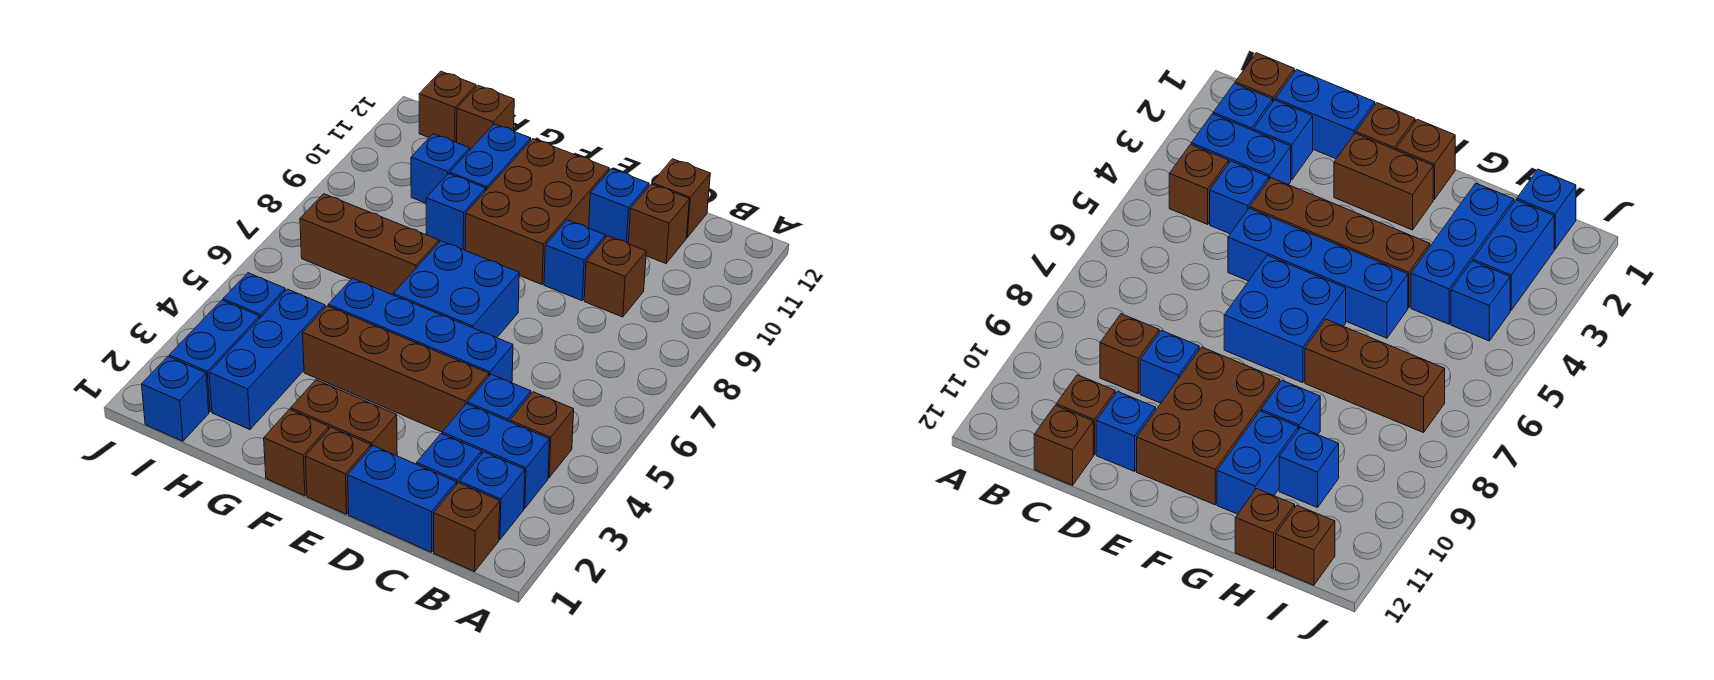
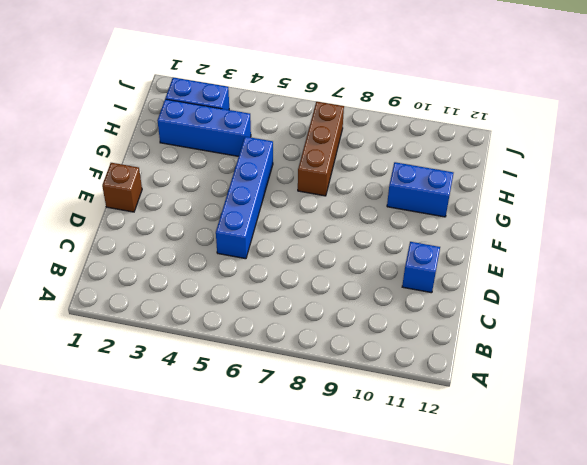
none -> brown 1x1 brick [434,483,500,572]
none -> blue 1x1 brick [460,452,525,540]
none -> blue 1x2 brick [442,404,550,509]

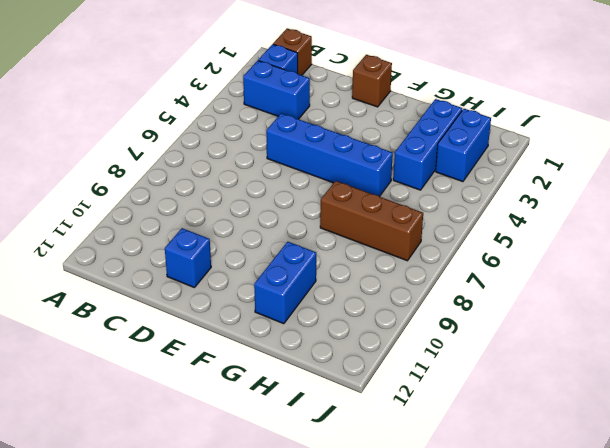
none -> brown 1x1 brick [510,392,574,478]
none -> blue 1x2 brick [348,446,456,552]
none -> blue 1x1 brick [417,434,482,485]

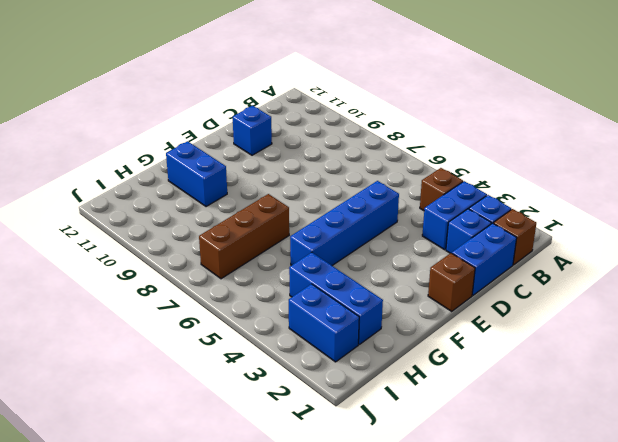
none -> blue 1x1 brick [467,374,531,422]
none -> brown 1x1 brick [584,236,646,317]
none -> brown 1x1 brick [628,184,689,263]

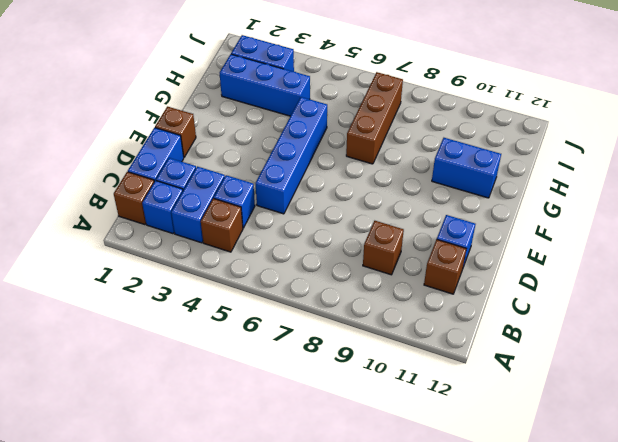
none -> brown 1x1 brick [652,159,710,237]
none -> brown 1x4 brick [303,306,489,432]
none -> blue 1x1 brick [544,220,605,301]

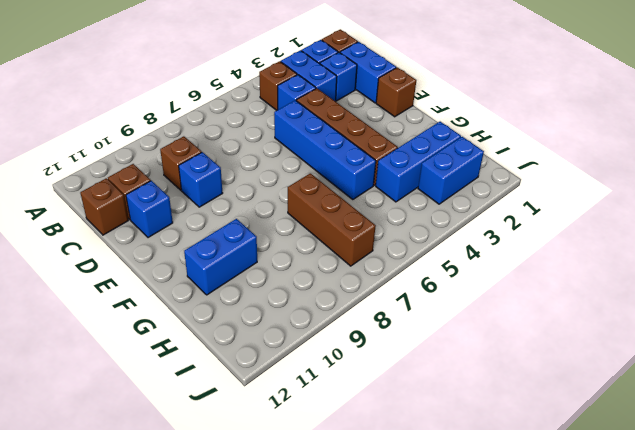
none -> brown 1x2 brick [291,380,397,456]
none -> blue 2x2 brick [393,241,519,338]
none -> brown 2x3 brick [465,139,609,284]

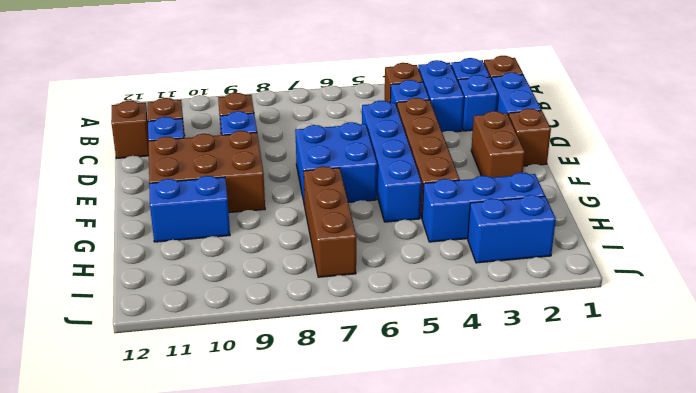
none -> brown 1x1 brick [264,409,329,496]
none -> blue 1x1 brick [426,174,486,250]
none -> blue 1x1 brick [411,134,470,203]

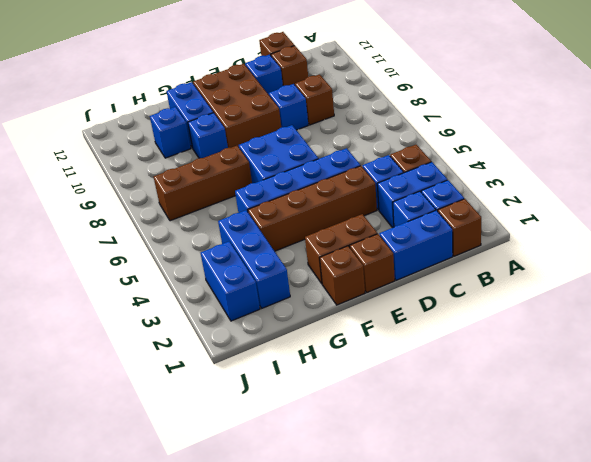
none -> brown 1x1 brick [457,85,514,150]
none -> blue 1x1 brick [142,357,209,441]
none -> blue 1x1 brick [223,273,285,318]

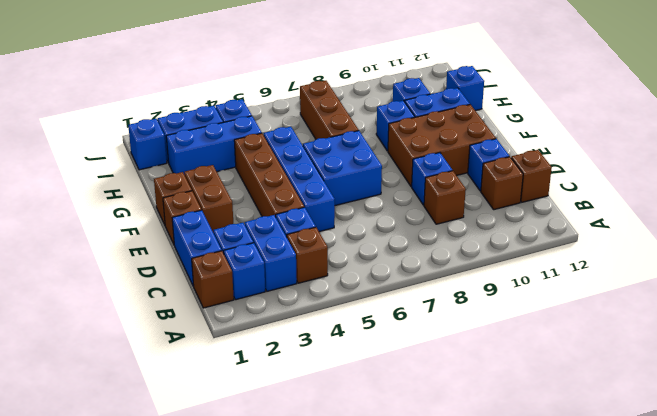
blue 1x1 brick [446,66,484,111] -> brown 1x1 brick [457,85,514,150]
none -> brown 1x1 brick [419,71,476,142]

